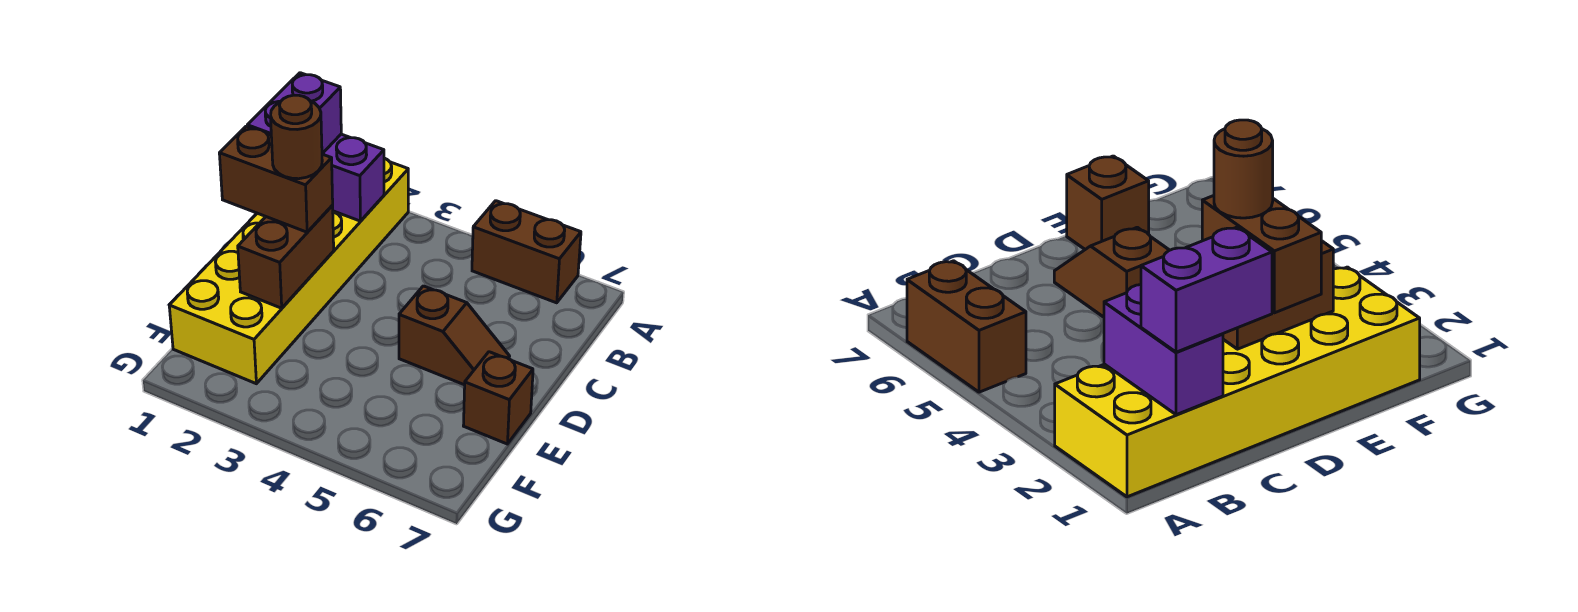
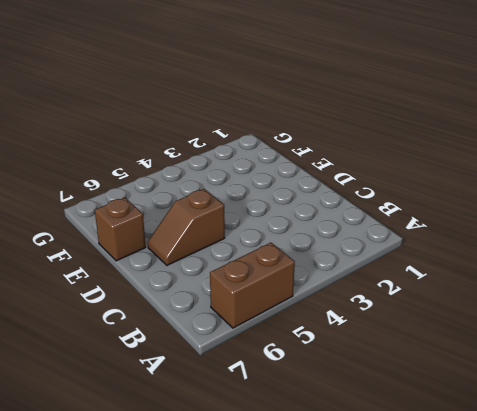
none -> yellow 2x6 brick [169,158,408,384]
none -> purple 1x2 brick [323,134,384,221]

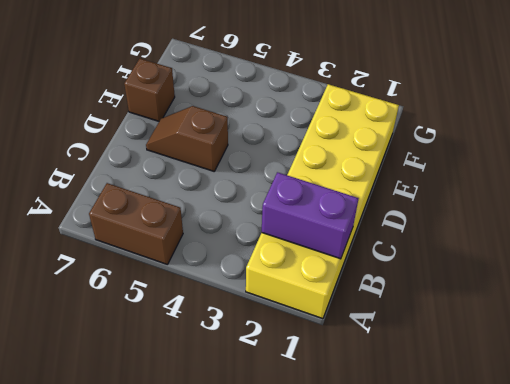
none -> brown 1x2 brick [238,206,334,308]
none -> purple 1x2 brick [247,73,341,154]

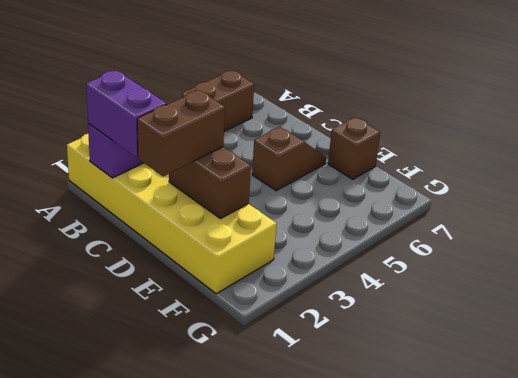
none -> brown 1x1 round brick [271,95,322,179]

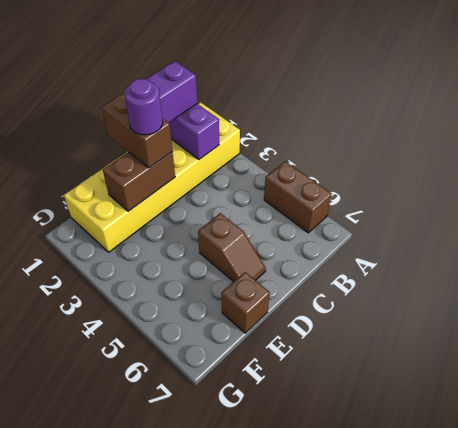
purple 1x1 round brick [124,79,163,135] -> brown 1x1 round brick [271,95,322,179]

